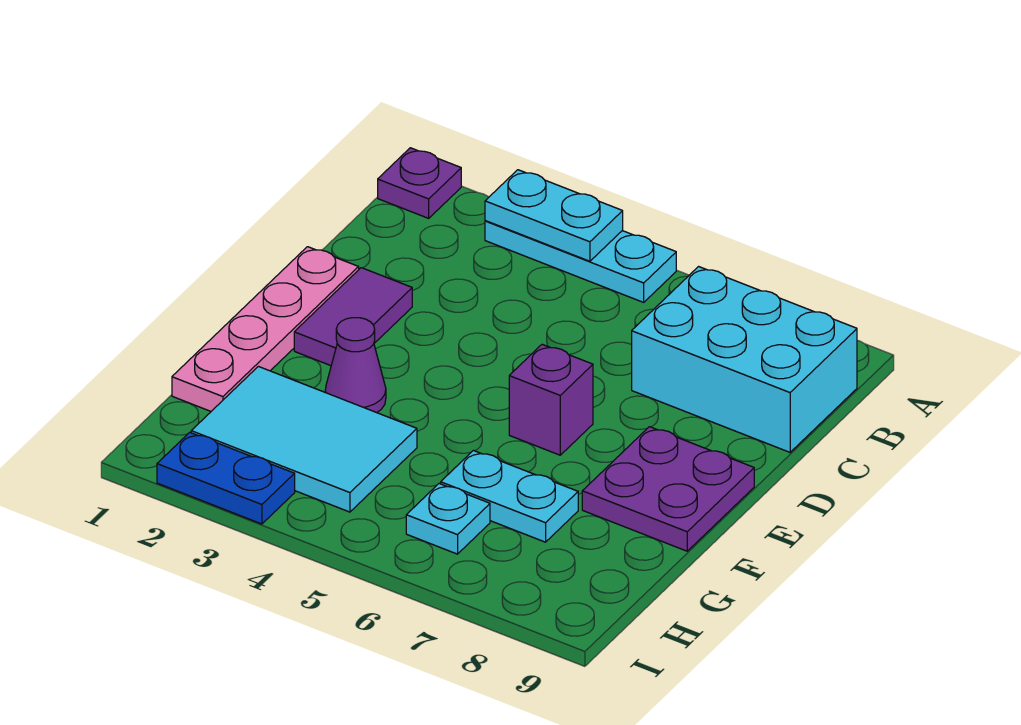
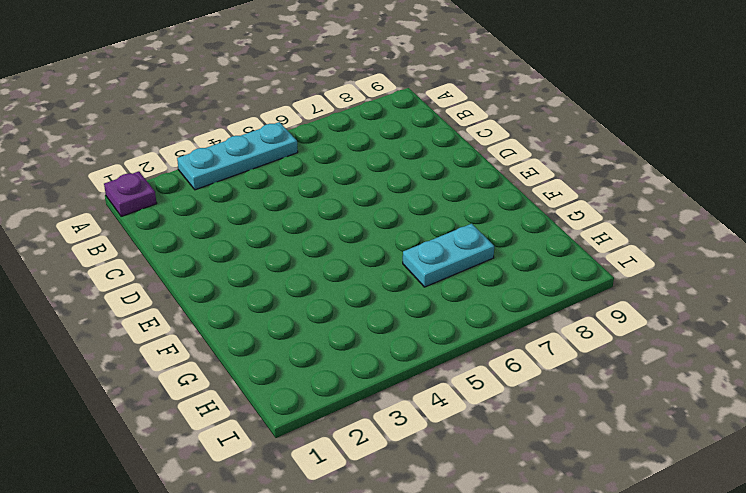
none -> cyan 2x3 brick [632,267,857,452]
none -> pink 1x4 plate [172,247,359,411]
none -> purple 1x2 tile [294,268,412,366]

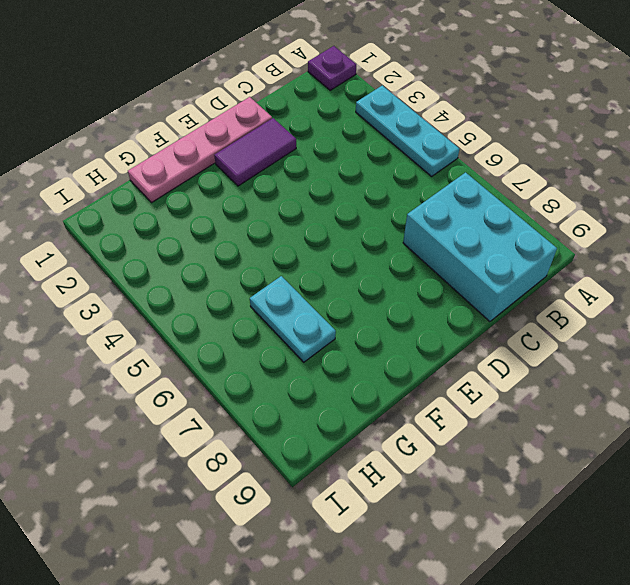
none -> purple 1x1 brick [509,344,593,455]
none -> purple 2x2 plate [582,427,754,551]
none -> purple 1x1 cone [325,318,386,413]

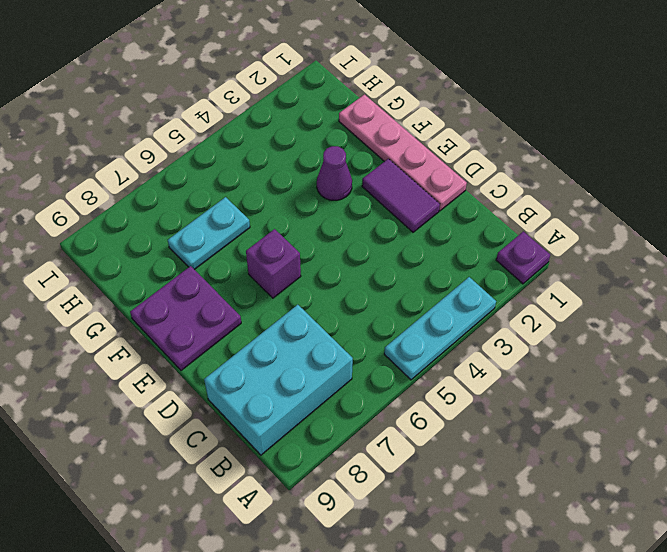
none -> cyan 2x3 tile [191,366,417,512]
none -> cyan 1x1 plate [406,484,490,554]
none -> blue 1x2 plate [157,432,295,524]

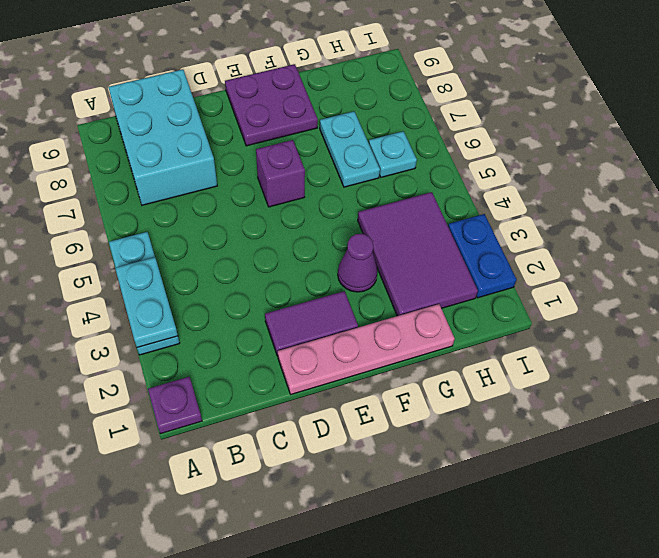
purple 2x3 tile [358,192,478,316] -> cyan 2x3 tile [191,366,417,512]

